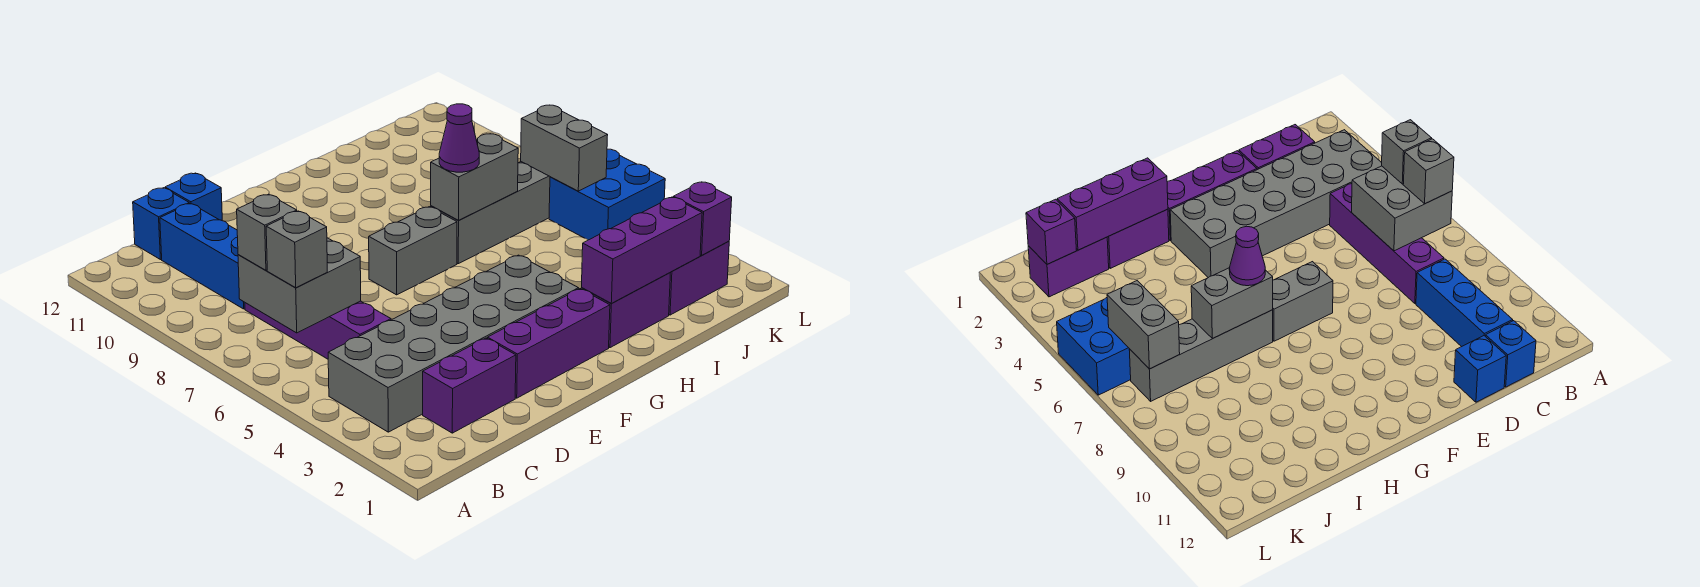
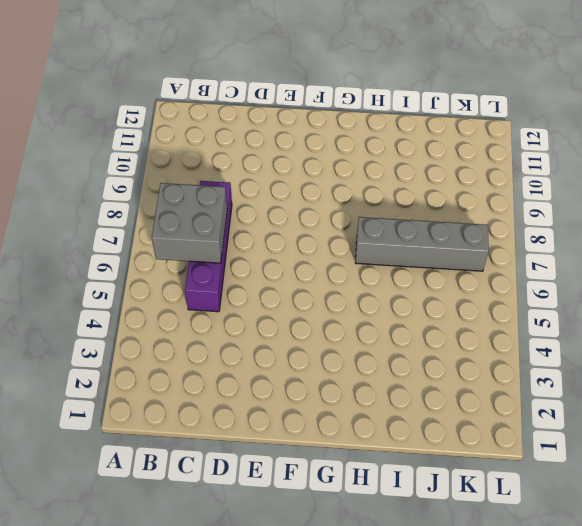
none -> grey 2x6 brick [328,255,579,432]
none -> purple 1x2 brick [423,338,516,433]
none -> blue 1x3 brick [160,203,245,309]

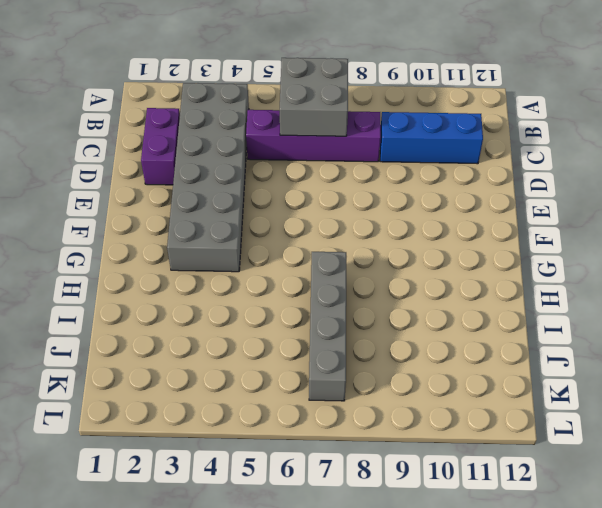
none -> blue 1x1 brick [133,188,189,260]
none -> blue 1x1 brick [165,173,222,220]
none -> purple 1x3 brick [488,289,610,398]

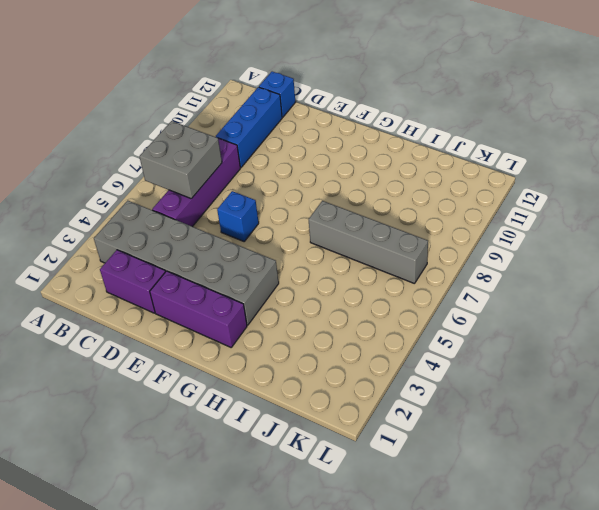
blue 1x1 brick [217,191,259,241] -> blue 1x1 brick moved to [165,173,222,220]
none -> grey 1x2 brick [369,207,457,295]
none -> purple 1x2 brick [581,273,670,348]
none -> purple 1x2 brick [669,241,729,315]

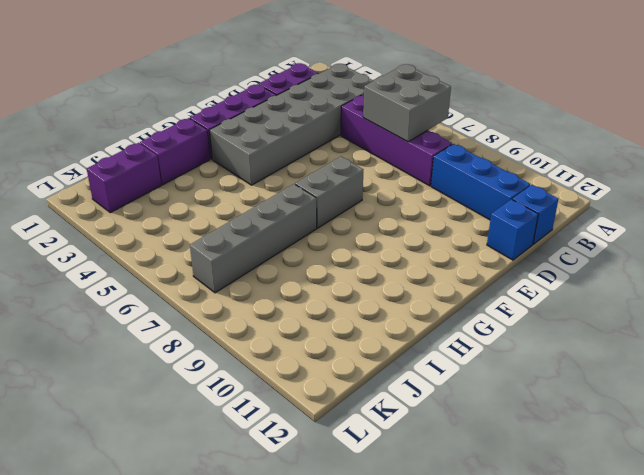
none -> blue 2x2 brick [549,149,665,240]
none -> purple 1x3 brick [582,197,702,303]
none -> grey 1x2 brick [431,134,518,220]

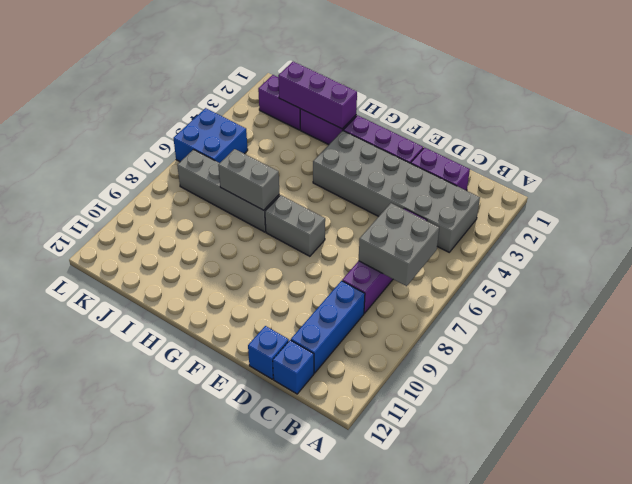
none -> purple 1x1 brick [673,182,732,255]
none -> grey 1x2 brick [521,105,608,191]
none -> grey 1x1 brick [266,211,327,288]

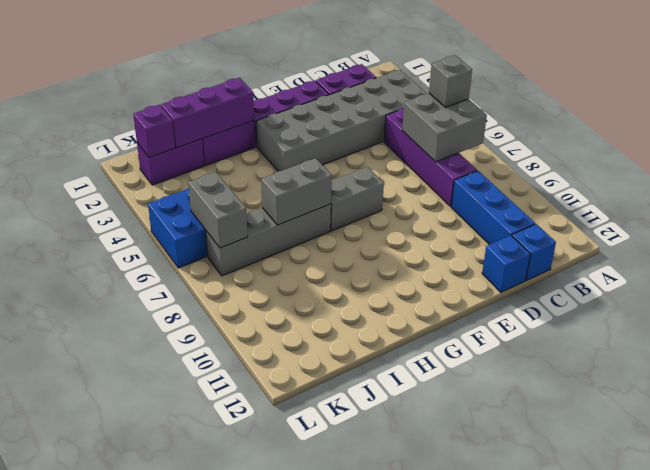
none -> grey 1x1 brick [237,194,297,270]
none -> purple 1x1 cone [439,104,479,172]

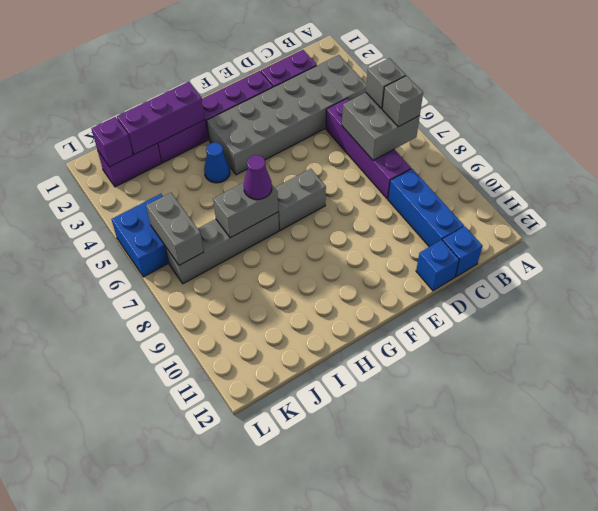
blue 1x1 cone [204,142,230,183] -> none

